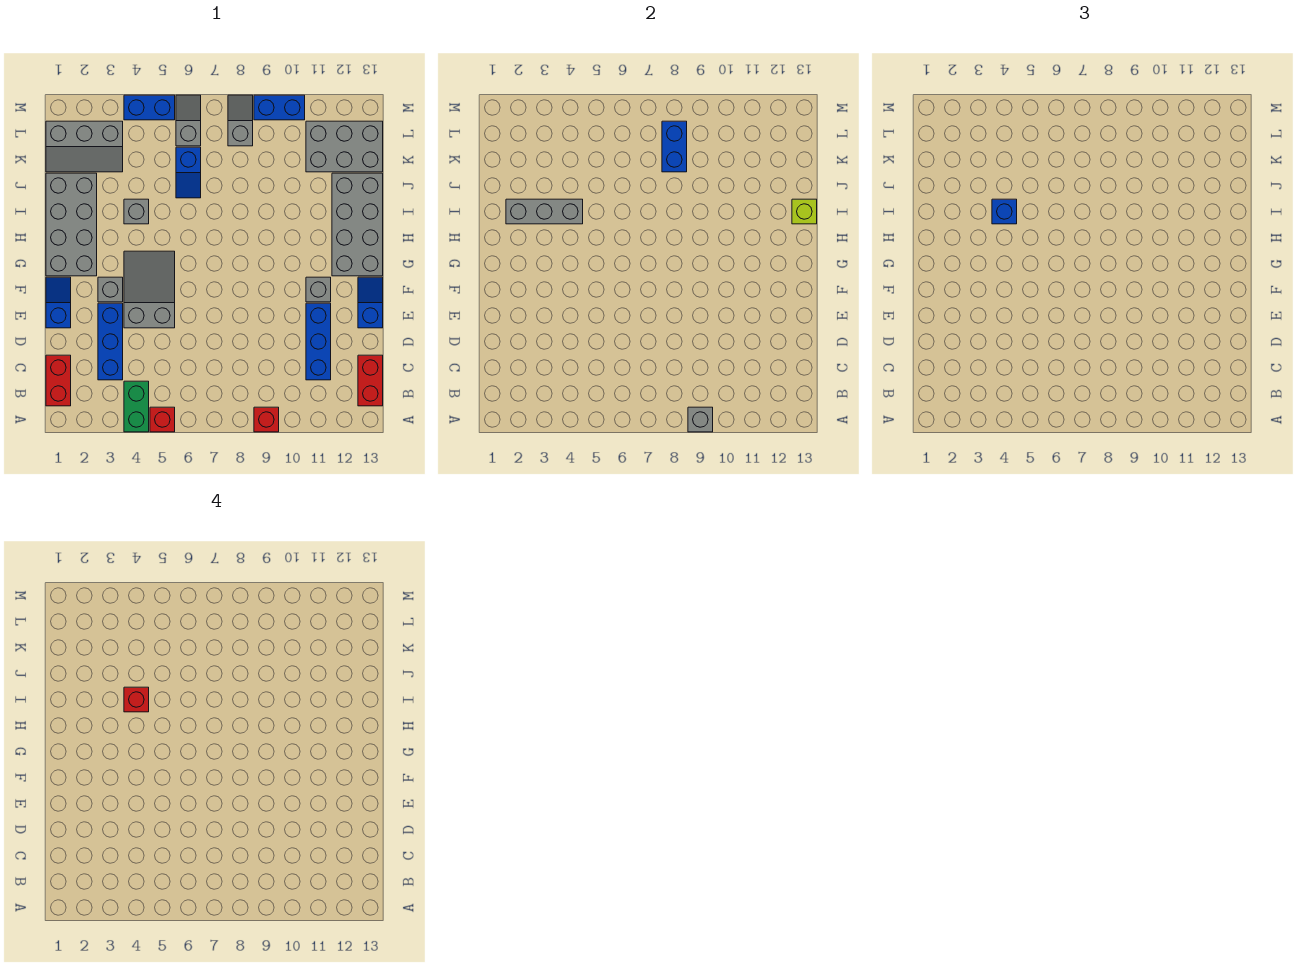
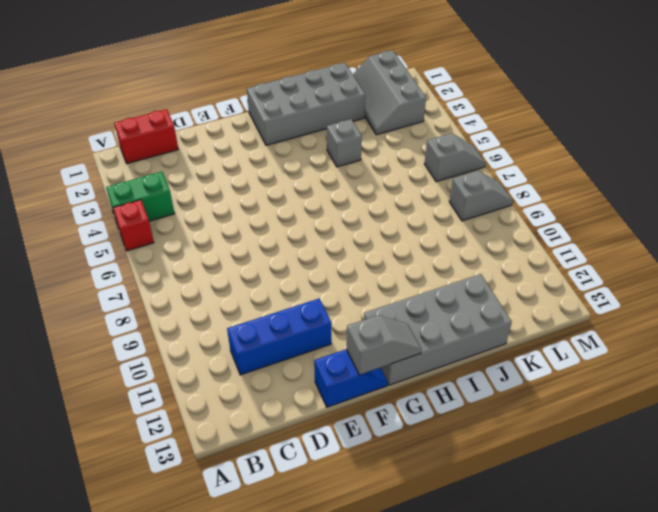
grey 1x2 slope [346,315,422,375] -> none
none -> red 1x1 brick [254,407,279,432]
none -> red 1x2 brick [358,355,383,406]
none -> blue 1x3 brick [98,303,123,380]

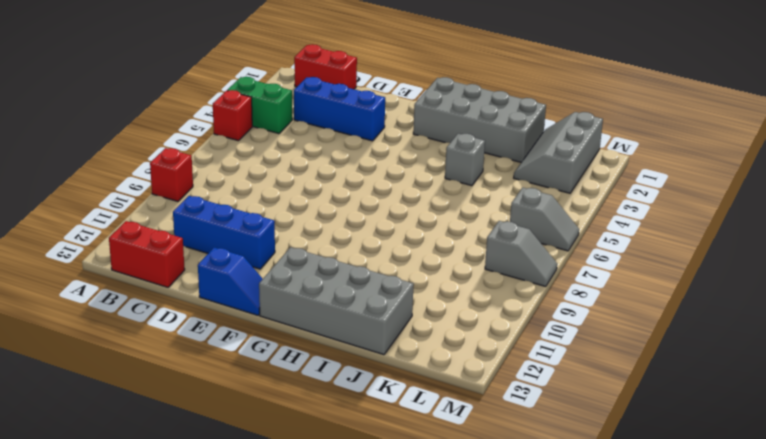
none -> blue 1x2 slope [46,277,71,328]
none -> grey 2x3 slope [124,251,175,328]
none -> grey 1x1 brick [98,277,123,302]

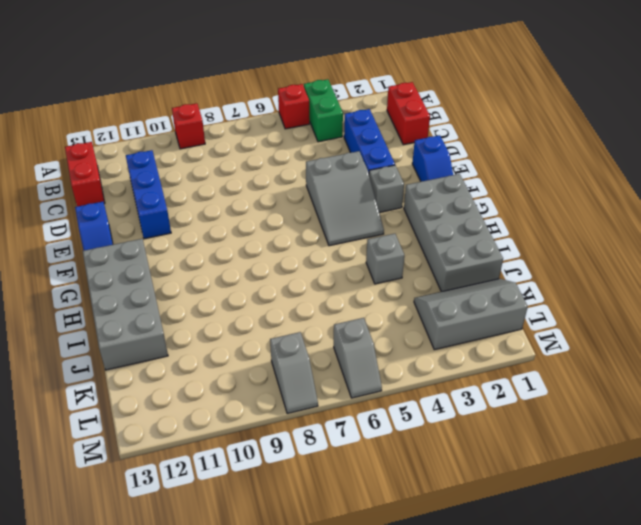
none -> grey 1x1 brick [306,277,331,302]
none -> blue 1x2 slope [176,147,201,198]
none -> grey 2x3 brick [306,121,383,172]

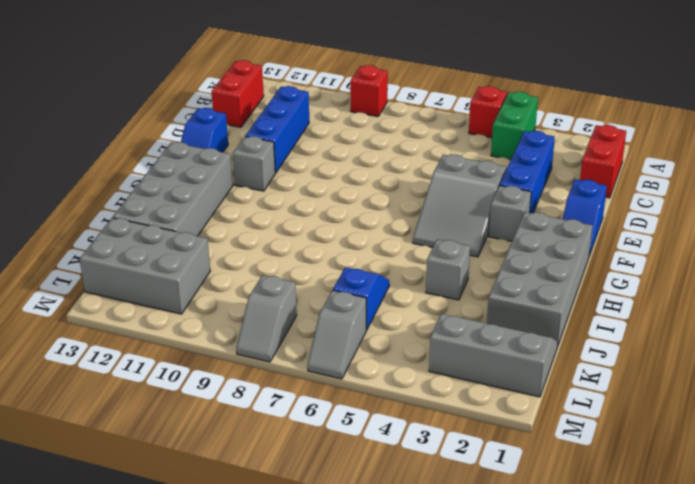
none -> blue 1x2 brick [124,95,175,120]
none -> blue 1x2 brick [254,95,305,120]
none -> grey 1x1 brick [688,407,713,432]

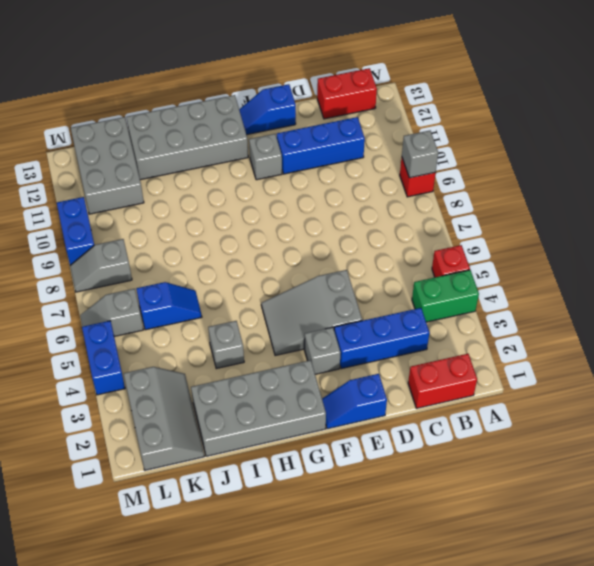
none -> grey 1x3 brick [506,199,583,224]
none -> lime 1x1 brick [792,199,817,224]
none -> blue 1x2 brick [662,121,687,172]

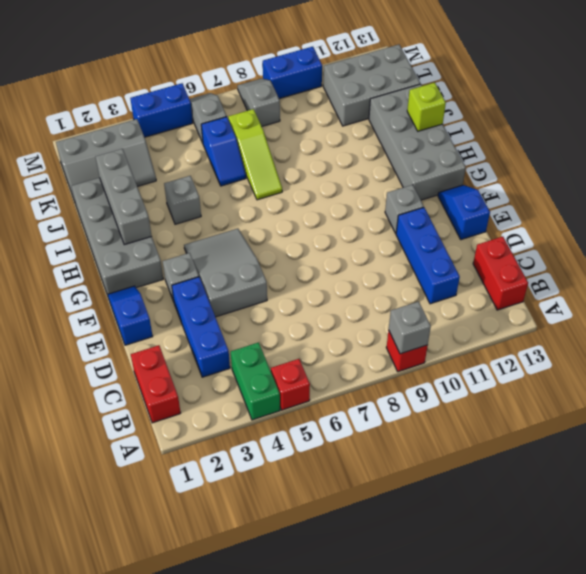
grey 1x3 brick [96,149,152,245] -> grey 1x3 brick turned to [506,199,583,224]
lime 1x3 slope [228,109,282,200] -> none
none -> blue 1x2 brick [662,121,687,172]
none -> blue 1x1 brick [992,199,1017,224]
none -> red 1x1 brick [124,687,149,712]

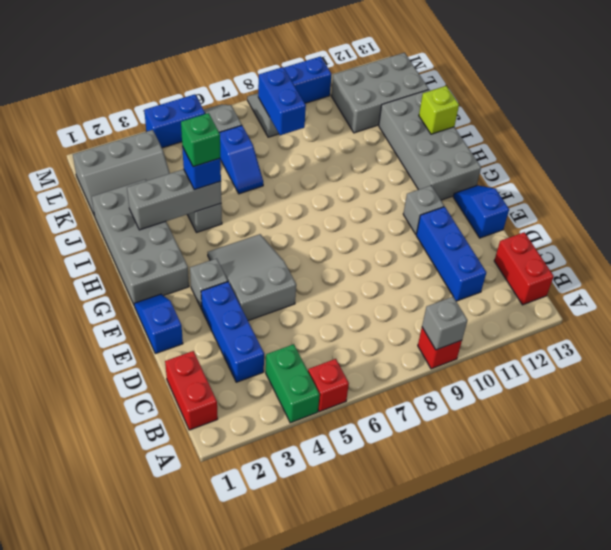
green 1x1 brick [181,113,220,167] -> red 1x1 brick [124,687,149,712]

